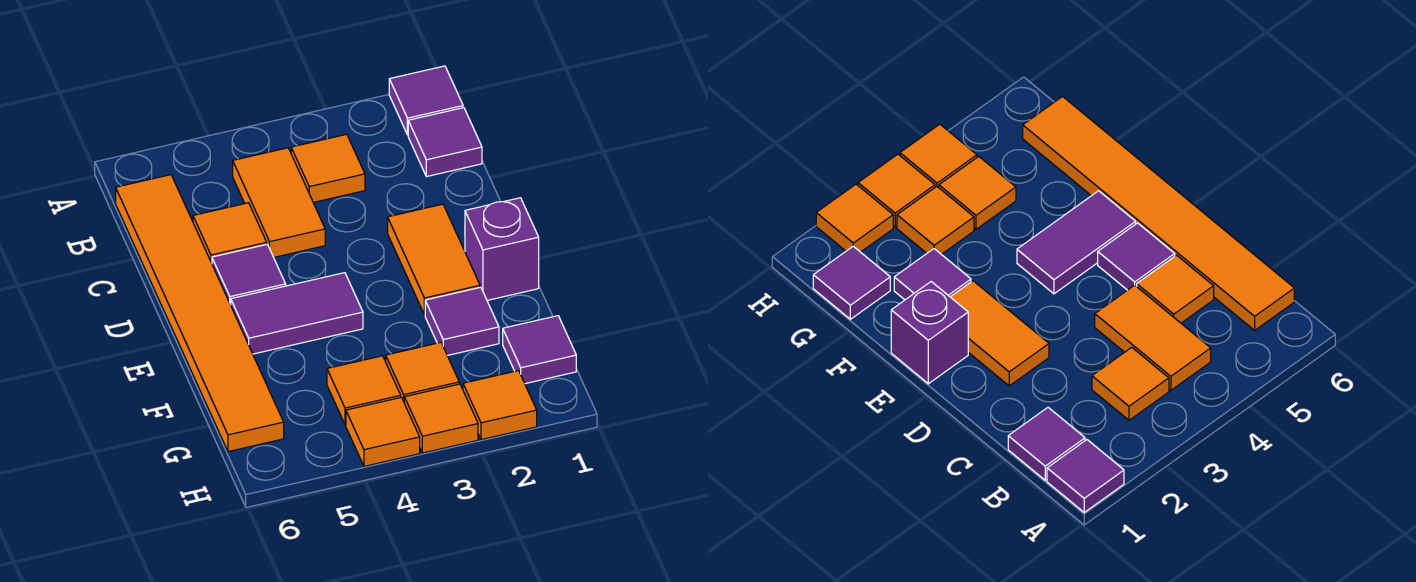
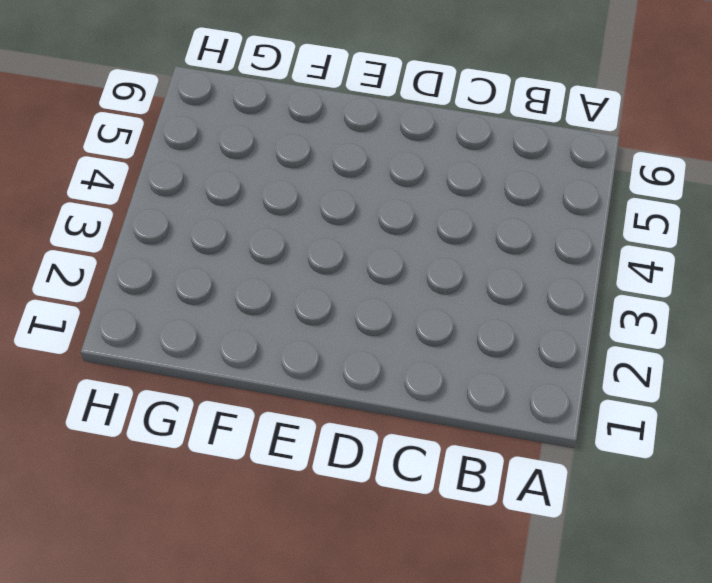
none -> purple 1x1 tile [389,66,463,135]
none -> purple 1x1 tile [408,108,482,177]
none -> orange 1x1 tile [291,134,365,202]

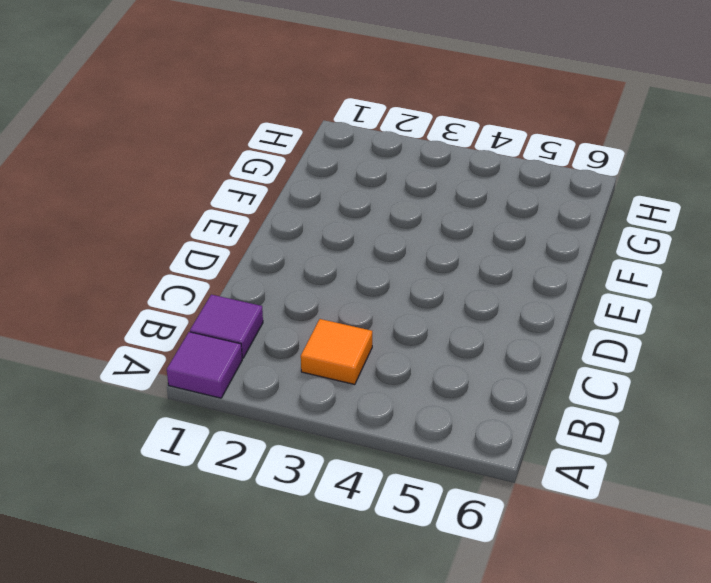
none -> orange 1x2 tile [233,148,325,257]
none -> orange 1x6 tile [116,175,284,452]
none -> orange 1x1 tile [193,203,267,263]

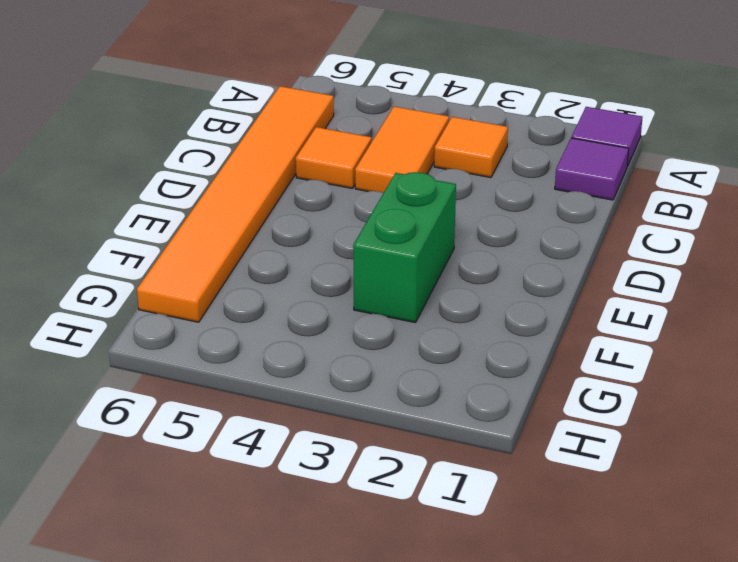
green 1x2 brick [353,172,456,323] -> none
none -> orange 1x2 tile [388,204,480,315]
none -> purple 1x1 tile [212,245,286,305]
none -> purple 1x1 brick [465,198,539,300]

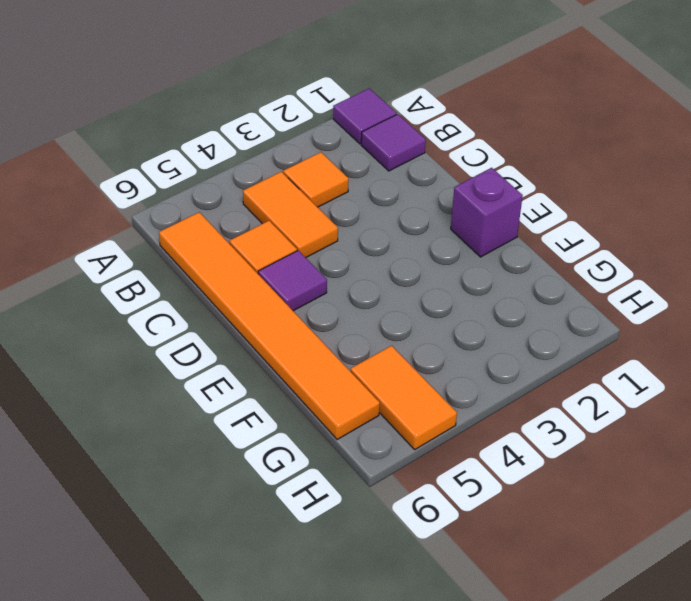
orange 1x2 tile [351,346,457,449] -> orange 1x2 tile moved to [388,204,480,315]
none -> purple 1x2 tile [231,273,363,354]
none -> purple 1x1 tile [425,287,499,356]
none -> purple 1x1 tile [503,316,576,384]

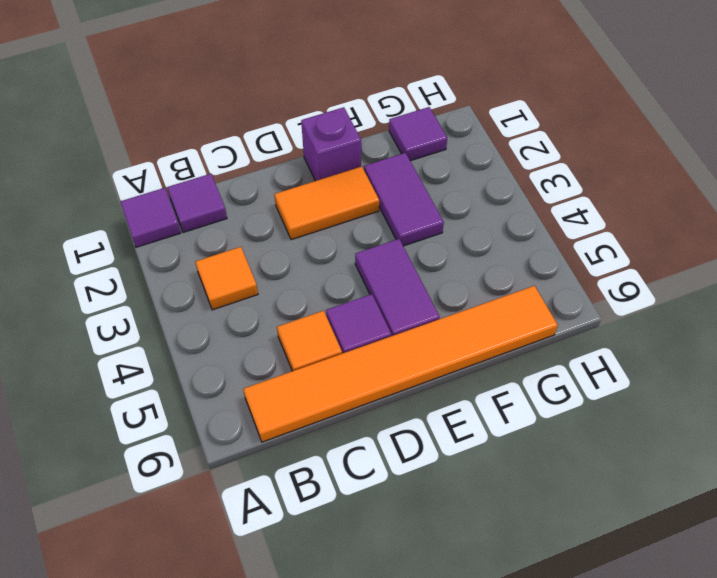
purple 1x2 tile [364,153,444,246] -> purple 1x1 tile [425,287,499,356]
none -> orange 1x2 tile [233,148,325,257]
none -> orange 1x1 tile [386,343,459,401]
none -> orange 1x1 tile [327,356,401,425]

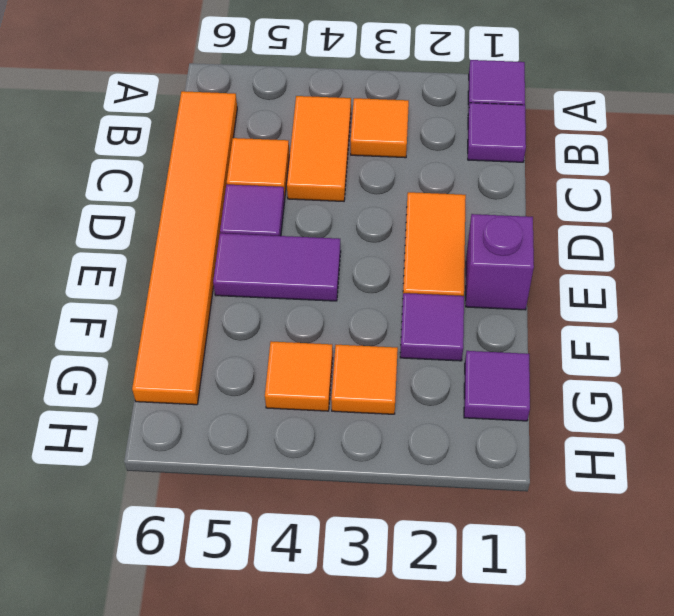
none -> orange 1x1 tile [463,371,537,440]
none -> orange 1x1 tile [404,384,478,453]
none -> orange 1x1 tile [346,397,420,466]

